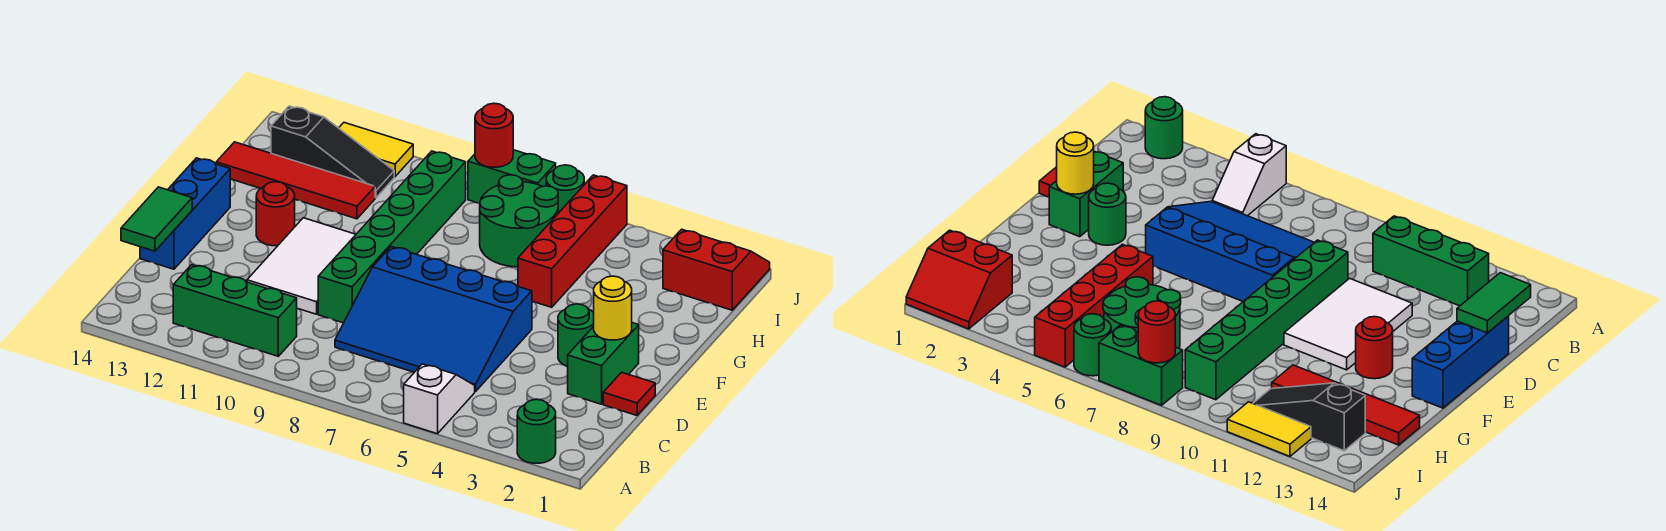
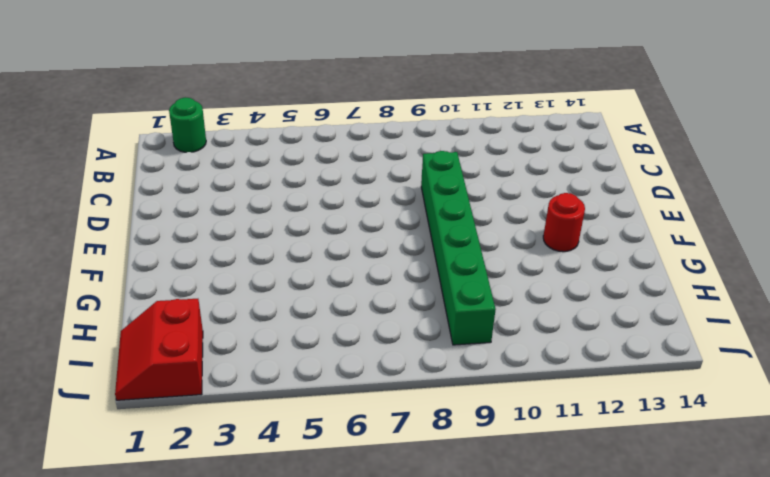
red 2x2 slope [115,299,203,400] -> red 2x2 slope turned to [663,229,770,310]
none -> white 1x2 slope [404,364,475,434]
none -> green 1x3 brick [173,265,297,356]
none -> blue 3x4 slope [335,247,532,392]

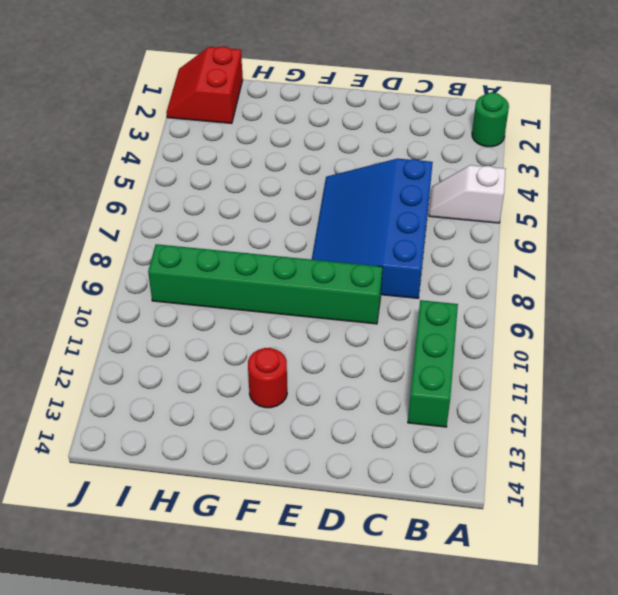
blue 3x4 slope [312,159,433,298] -> blue 3x4 slope turned to [335,247,532,392]
none -> red 1x1 tile [603,372,655,415]
none -> green 1x2 brick [568,323,639,404]
none -> white 2x3 tile [247,218,356,314]

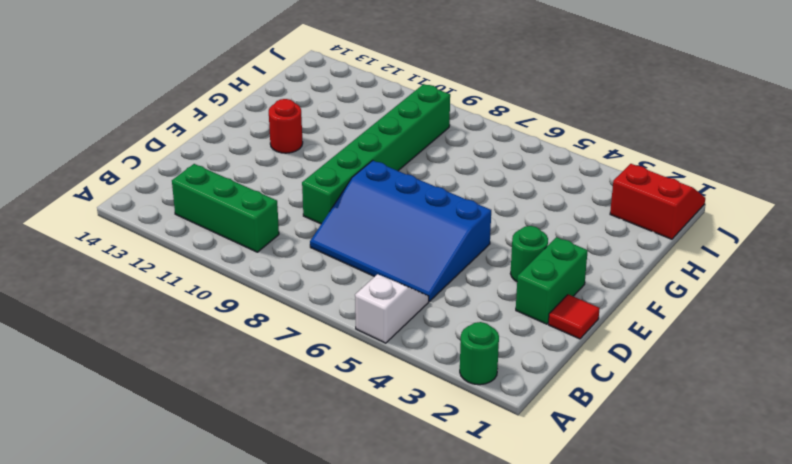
none -> white 2x3 tile [247,218,356,314]
none -> blue 1x3 brick [140,158,230,269]
none -> red 1x4 brick [518,175,627,307]

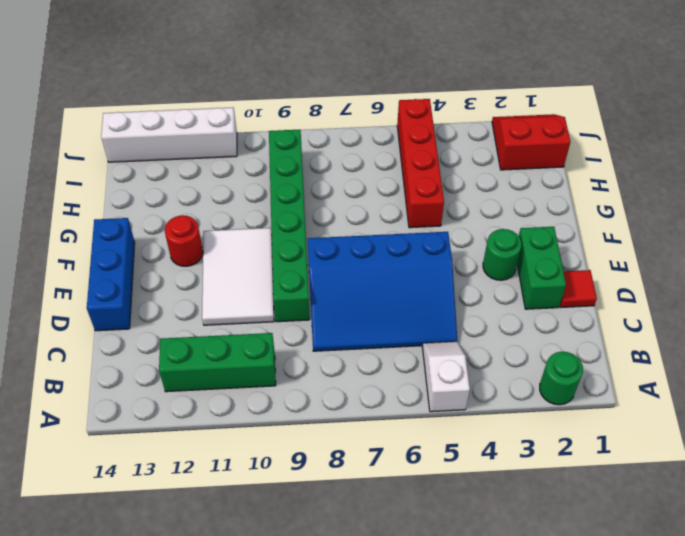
white 1x4 brick [101,107,237,162] -> yellow 1x2 tile [339,123,413,177]
none -> green 2x2 round brick [480,175,558,267]
none -> red 1x4 tile [216,142,375,219]
none -> black 1x3 slope [271,106,394,198]

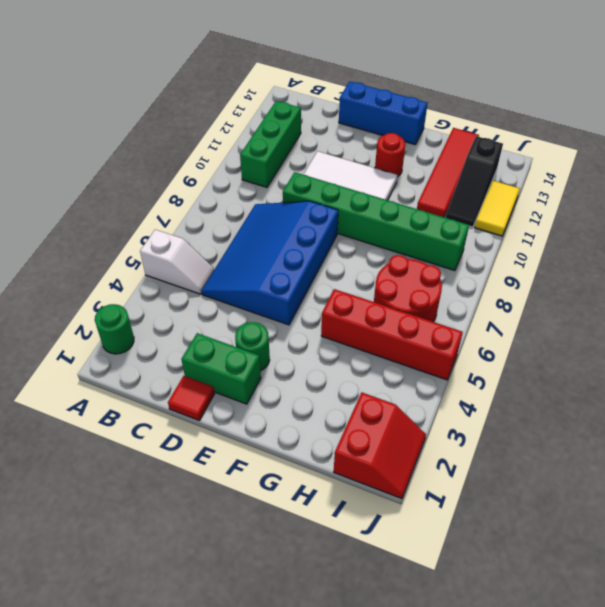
red 2x2 round brick [374,255,442,322] -> green 2x2 round brick [480,175,558,267]
none -> green 1x1 round brick [546,165,584,213]
none -> green 1x2 brick [468,150,556,203]
none -> green 1x2 tile [121,187,192,251]

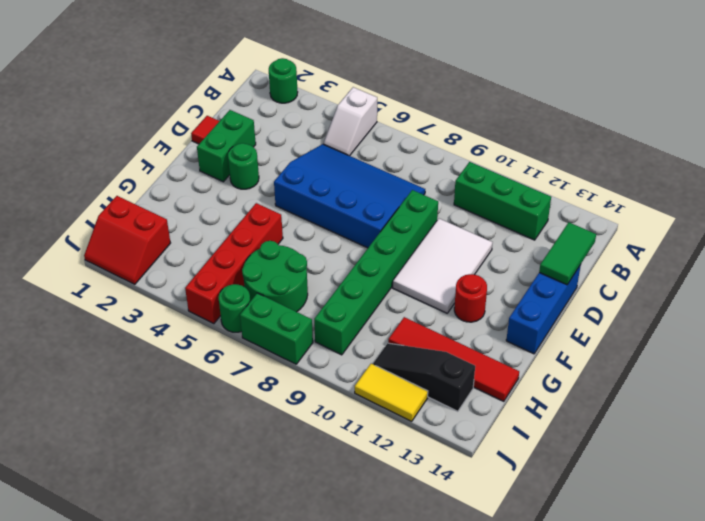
none -> yellow 1x1 round brick [594,276,632,340]
none -> red 1x1 round brick [475,103,513,167]

